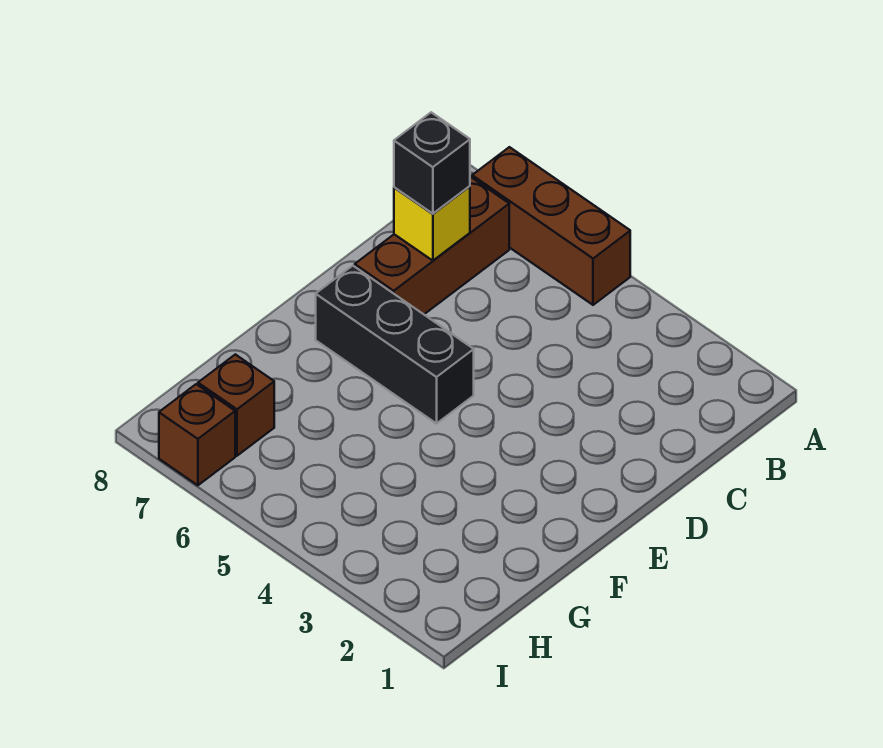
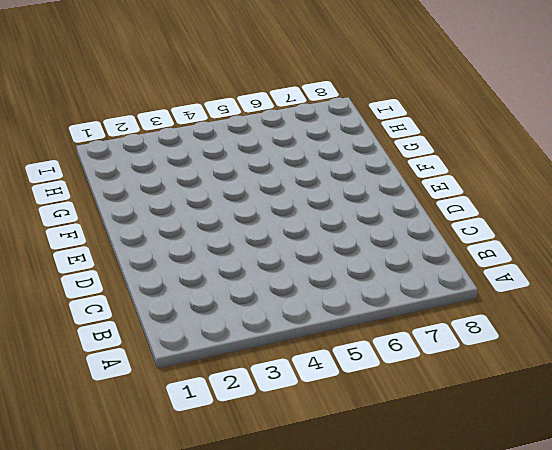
none -> brown 1x3 brick [472,147,630,305]
none -> brown 1x3 brick [355,177,509,314]

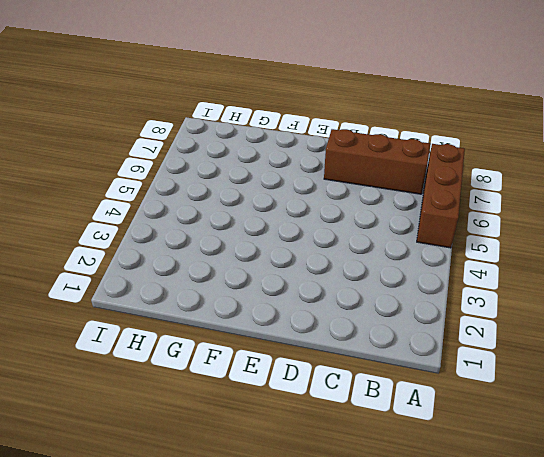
none -> black 1x3 brick [316,266,474,424]
none -> brown 1x1 brick [198,354,274,456]

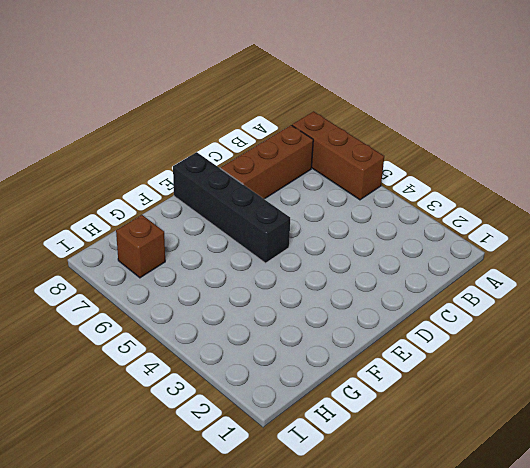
black 1x4 brick [173,152,290,263] -> black 1x3 brick [316,266,474,424]
none -> brown 1x1 brick [159,384,235,485]
none -> yellow 1x1 brick [394,186,470,261]

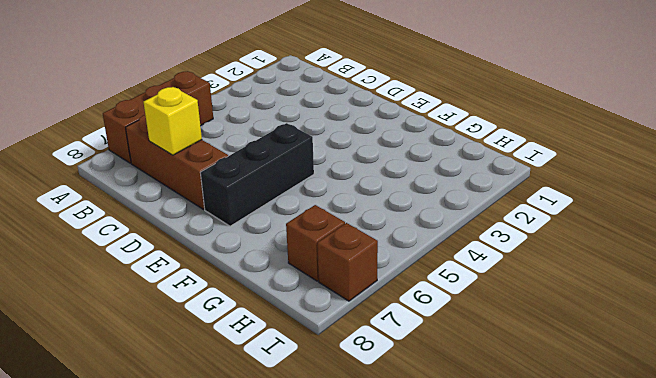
none -> black 1x1 brick [394,112,470,214]

